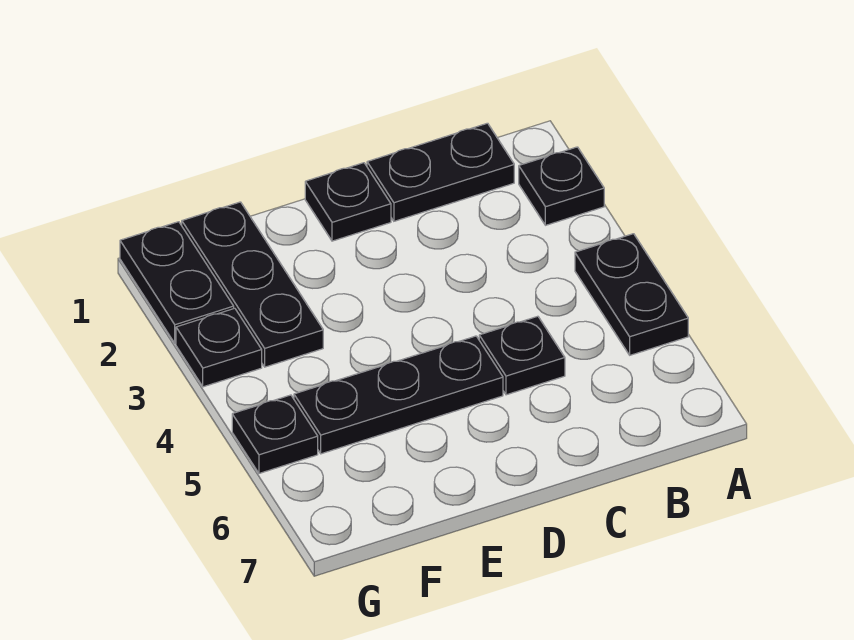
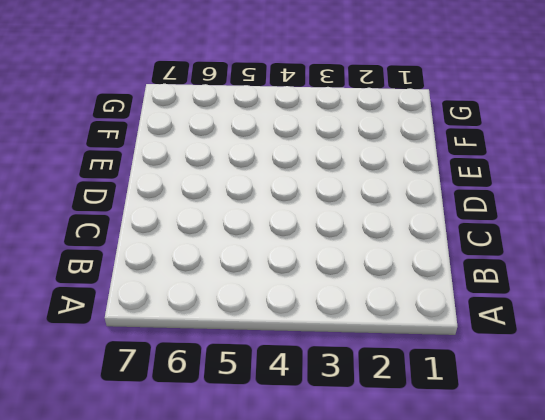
none -> black 1x1 plate [519,147,604,225]
none -> black 1x2 plate [575,234,688,355]

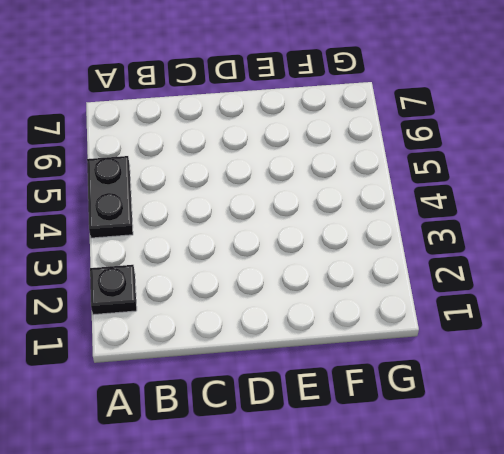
none -> black 1x2 plate [367,123,514,221]
none -> black 1x1 plate [479,316,565,395]

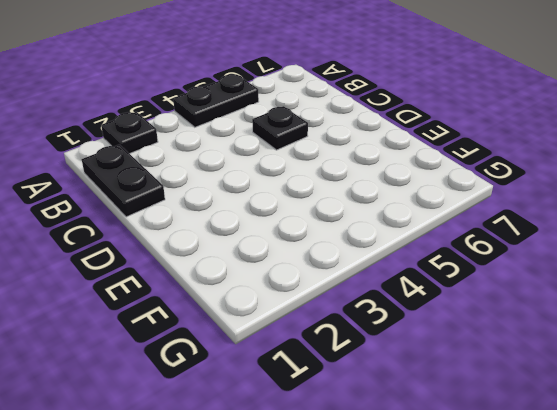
none -> black 1x1 plate [305,163,391,241]
none -> black 1x3 plate [294,336,503,454]

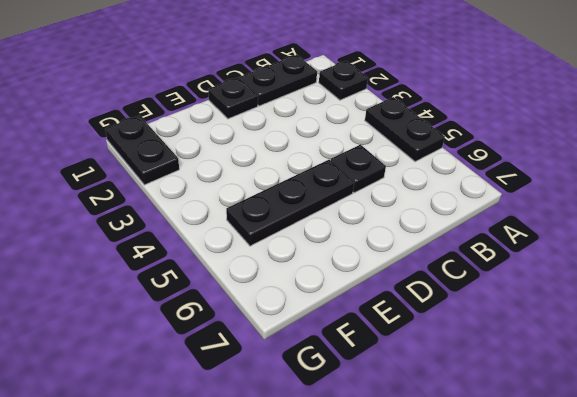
none -> black 1x3 plate [182,202,323,367]
none -> black 1x1 plate [176,308,262,387]

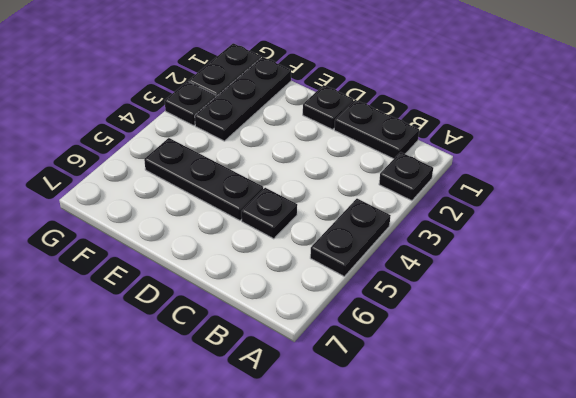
none -> black 1x1 plate [232,395,318,473]

